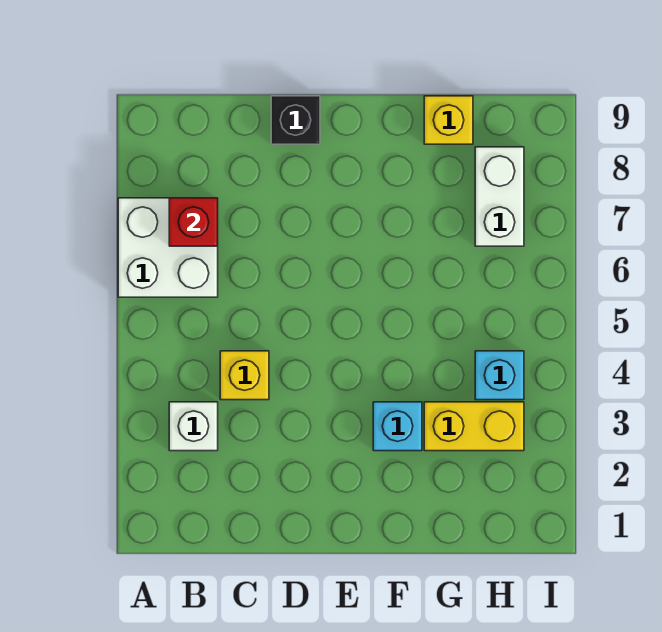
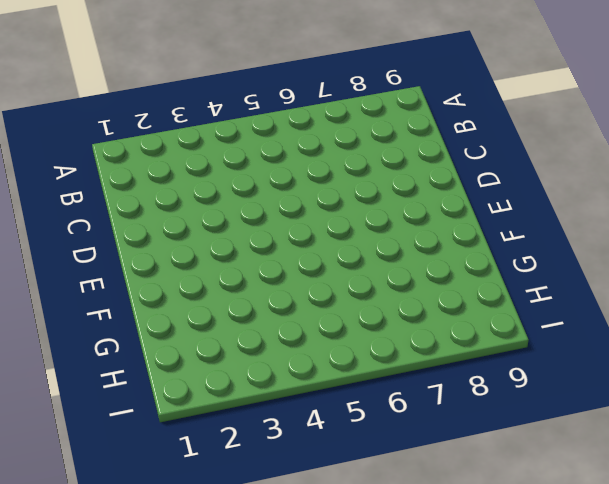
none -> white 2x2 brick [118,198,218,297]
none -> white 1x1 brick [169,402,218,451]

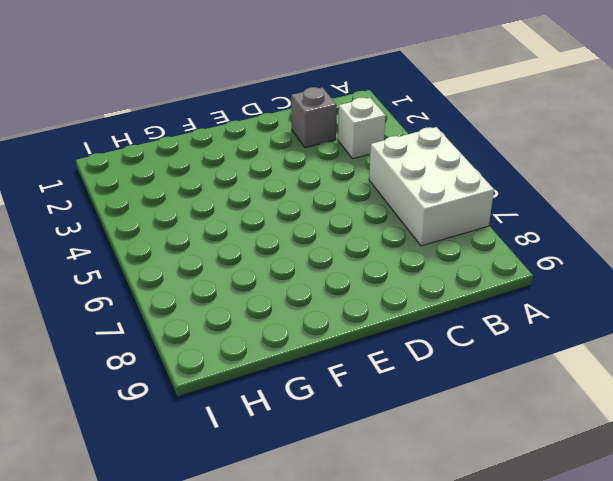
white 2x3 brick [369,127,494,246] -> white 2x2 brick [118,198,218,297]
grey 1x1 brick [291,87,337,148] -> none
none -> yellow 1x1 brick [220,351,269,400]
none -> black 1x1 brick [271,96,320,144]

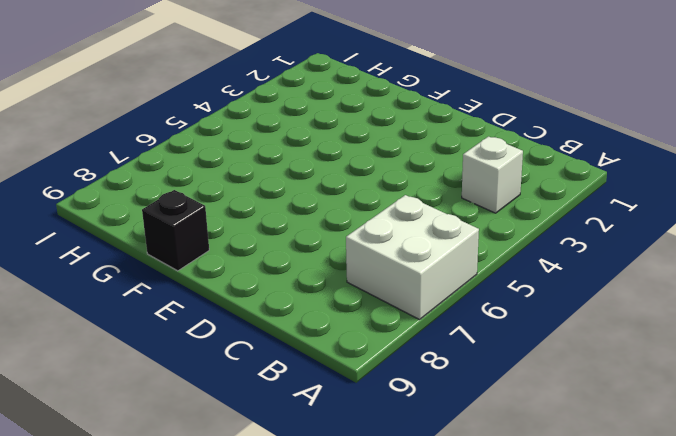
black 1x1 brick [142,190,209,271] -> black 1x1 brick moved to [271,96,320,144]
none -> yellow 1x1 brick [220,351,269,400]
none -> cyan 1x1 brick [373,402,422,451]

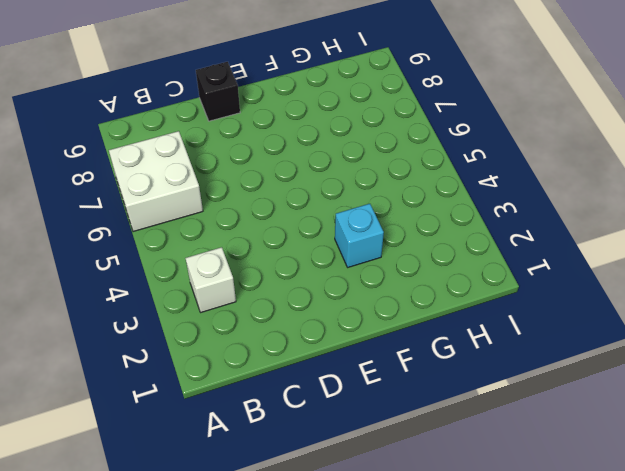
none -> yellow 1x1 brick [220,351,269,400]
none -> yellow 1x2 brick [424,402,524,451]

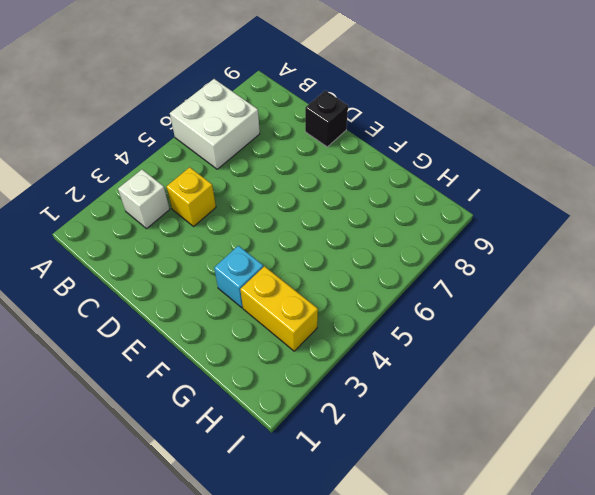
none -> yellow 1x1 brick [424,96,473,144]
none -> cyan 1x1 brick [475,351,524,400]

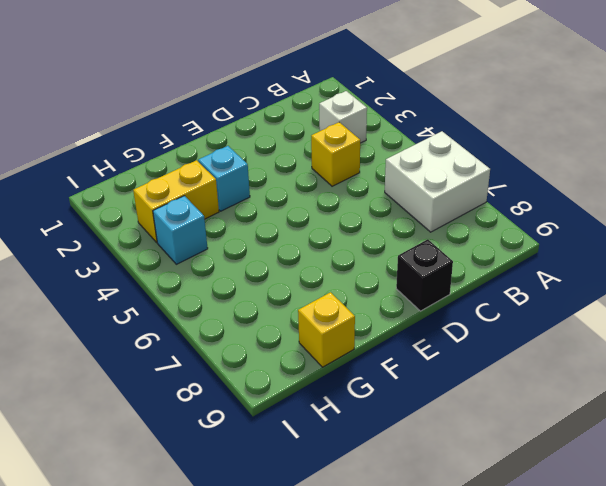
none -> white 1x2 brick [475,147,524,246]
none -> red 1x1 brick [169,198,218,246]

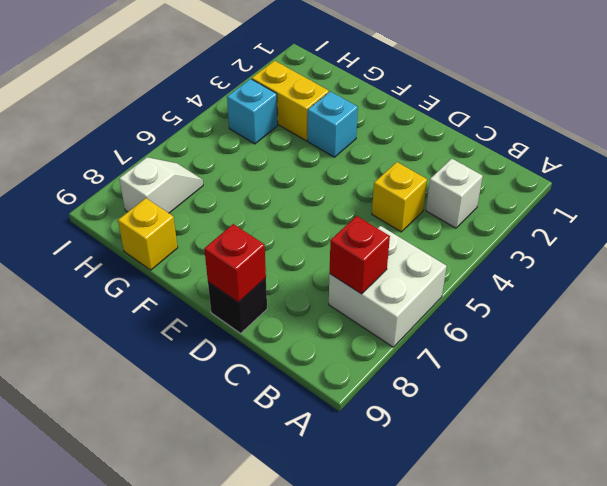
red 1x1 brick [204,224,266,303] -> none
white 1x2 slope [119,157,203,213] -> white 1x2 brick [475,147,524,246]

